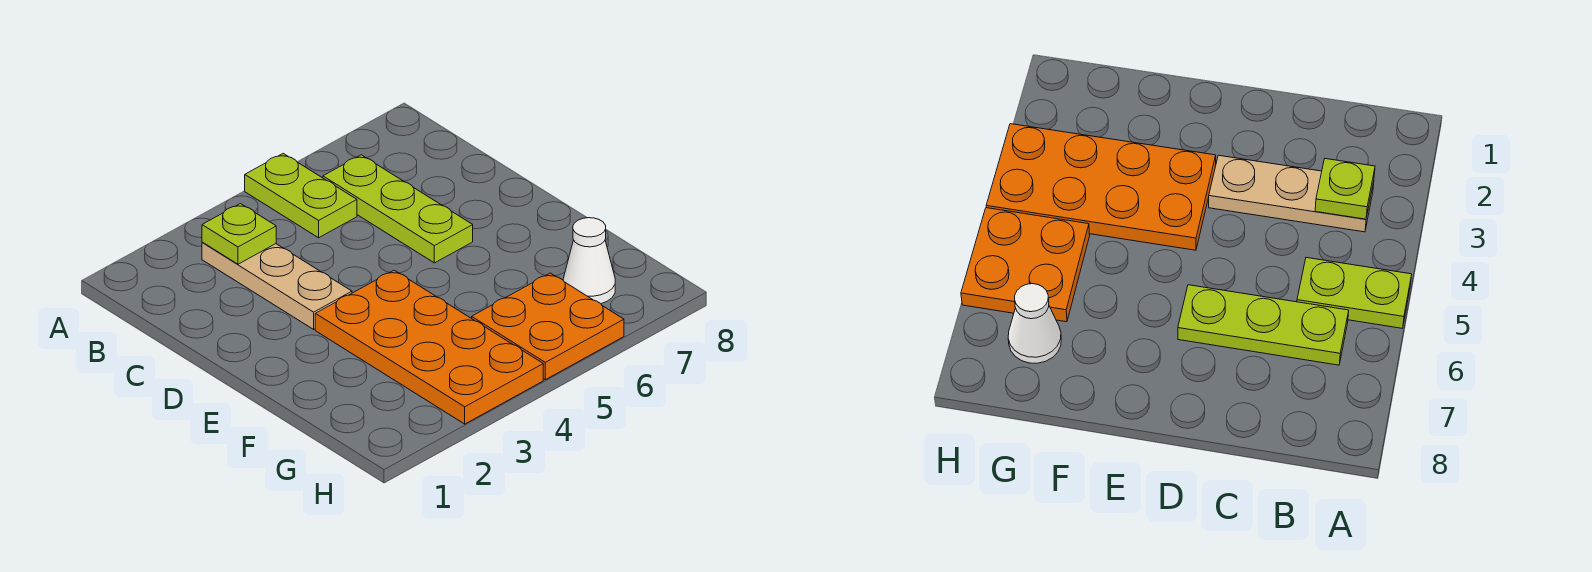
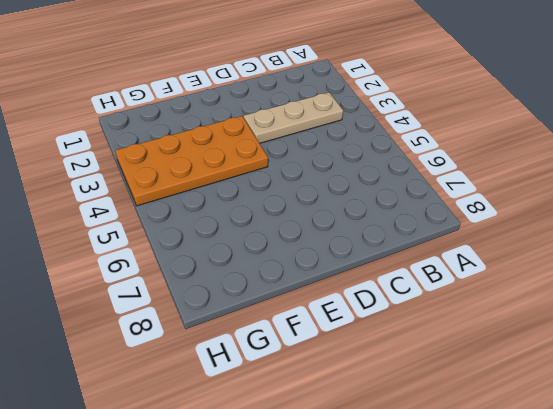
none -> lime 1x2 plate [245,154,357,238]
none -> lime 1x3 plate [323,155,473,263]

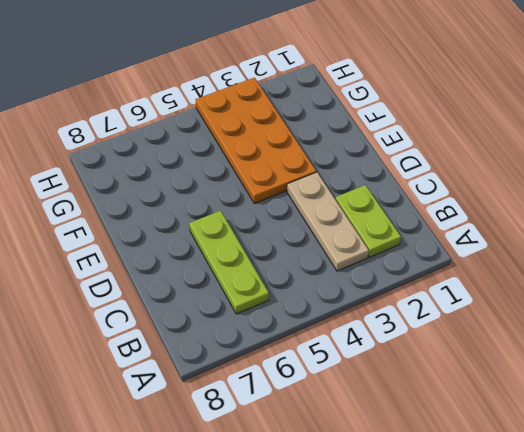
lime 1x2 plate [335,185,401,257] -> lime 1x2 plate moved to [245,154,357,238]
none -> orange 2x2 plate [472,273,624,380]
none -> white 1x1 cone [563,218,615,304]

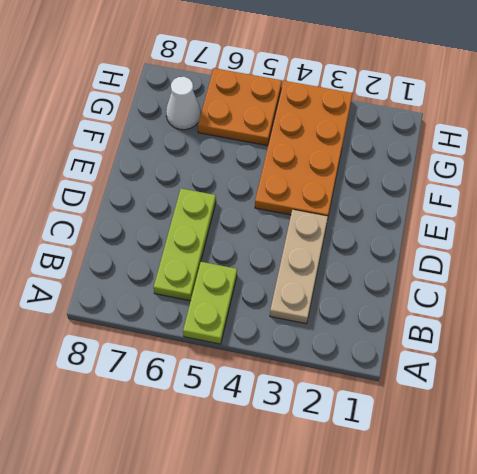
none -> lime 1x1 plate [202,204,276,264]

